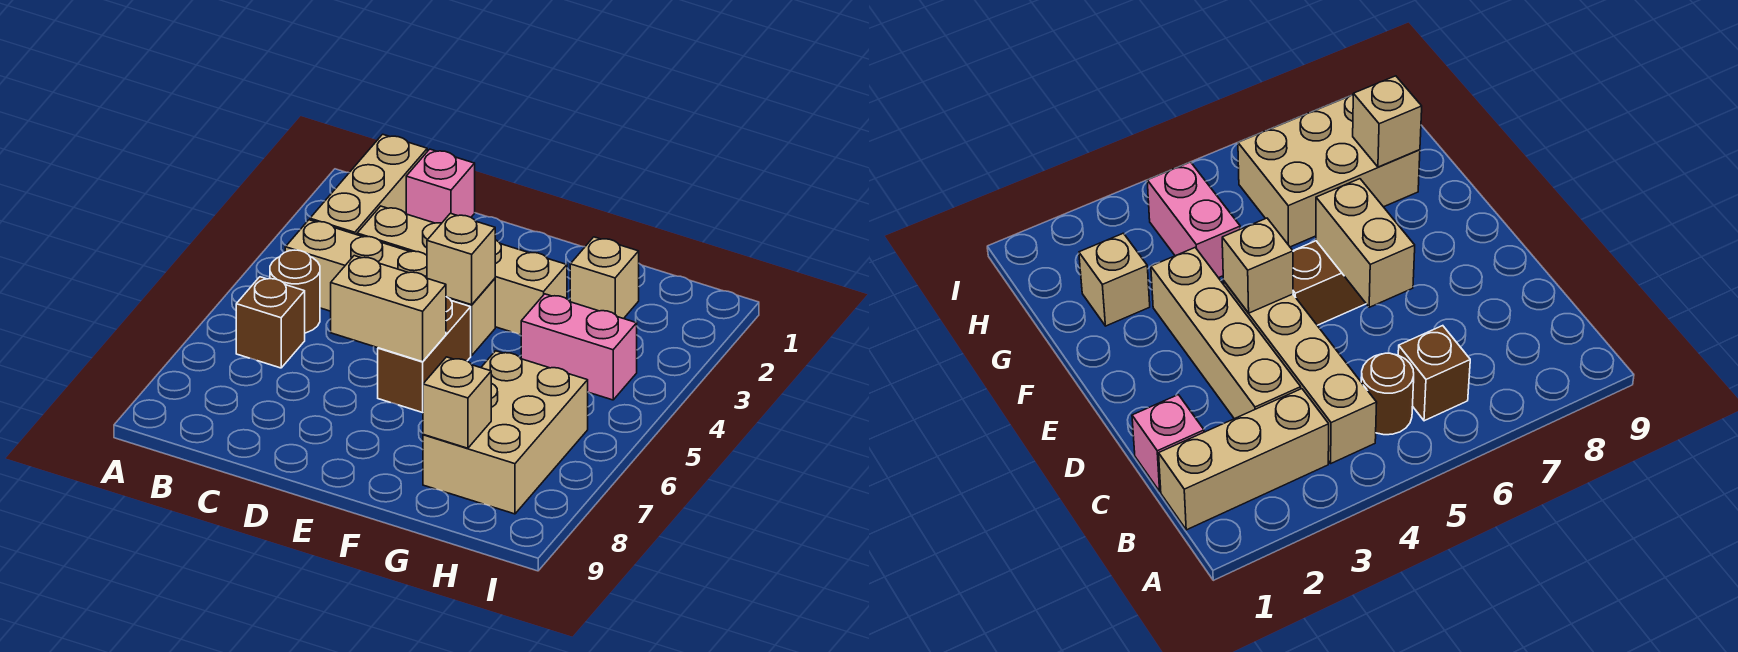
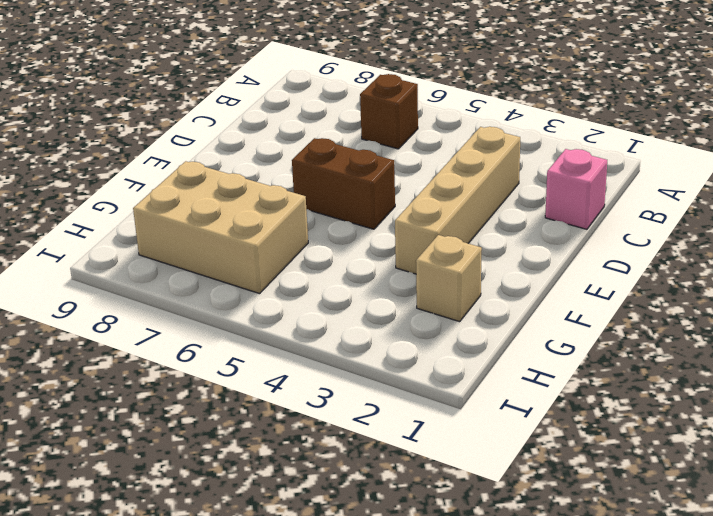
none -> tan 1x3 brick [310,134,427,235]
none -> tan 1x4 brick [285,220,495,356]
none -> brown 1x1 round brick [270,250,320,333]

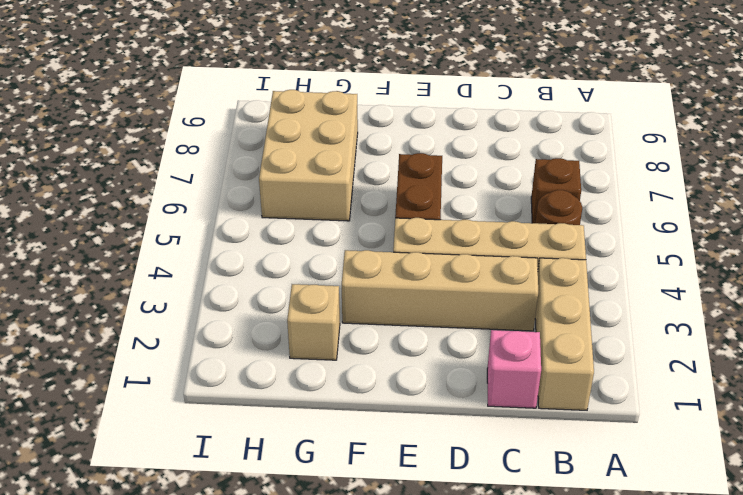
none -> pink 1x2 brick [521,294,637,400]
none -> tan 1x2 brick [331,256,446,362]
none -> tan 1x1 brick [427,213,495,305]

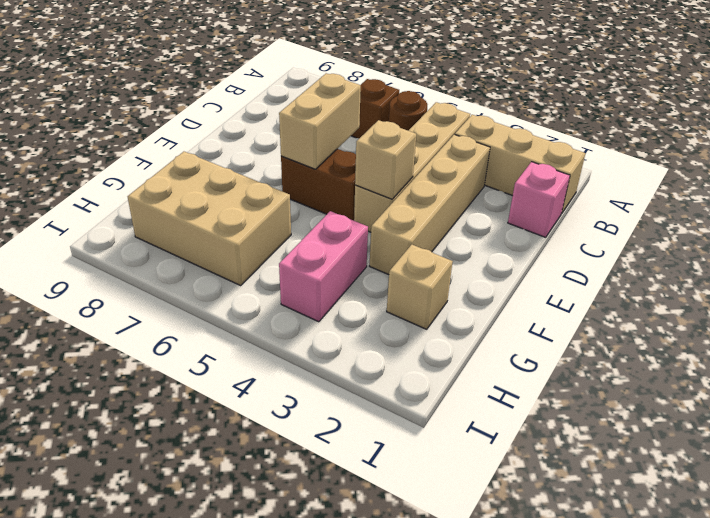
none -> tan 1x1 brick [423,357,491,448]

